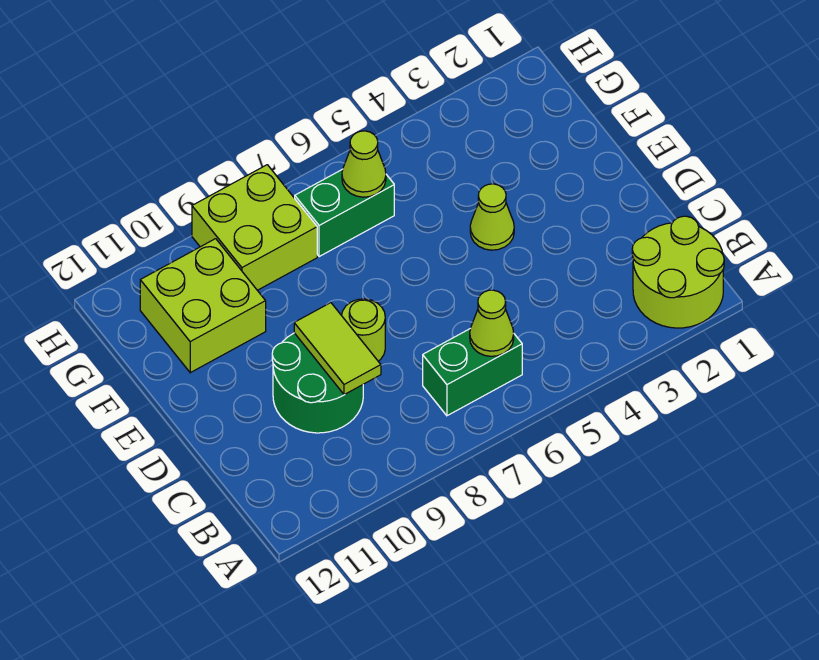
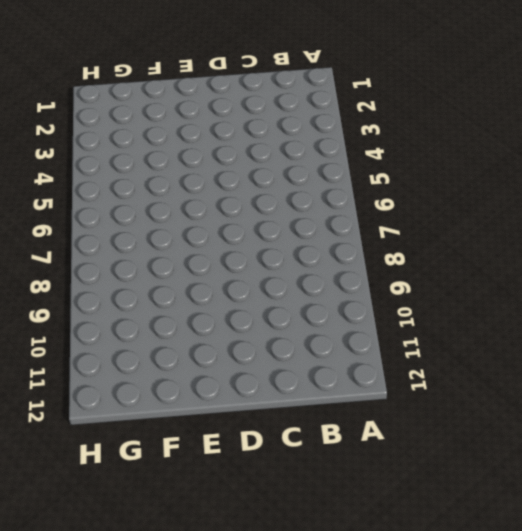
none -> lime 2x2 round brick [632,216,724,328]
none -> green 1x2 brick [423,328,522,416]

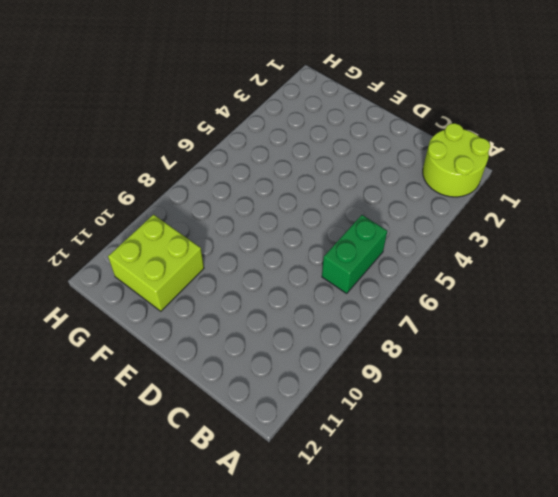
none -> green 2x2 round brick [272,333,363,433]
none -> lime 1x1 round brick [342,299,385,361]

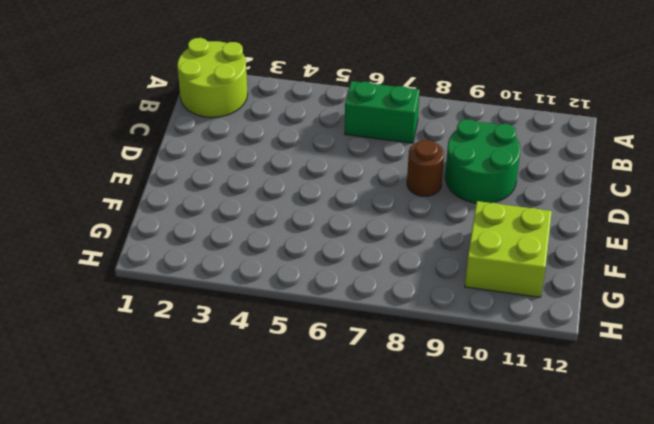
brown 1x1 round brick [407,140,444,196] -> lime 1x1 round brick [342,299,385,361]
none -> lime 1x1 cone [470,184,514,250]
none -> green 1x2 brick [295,169,394,257]

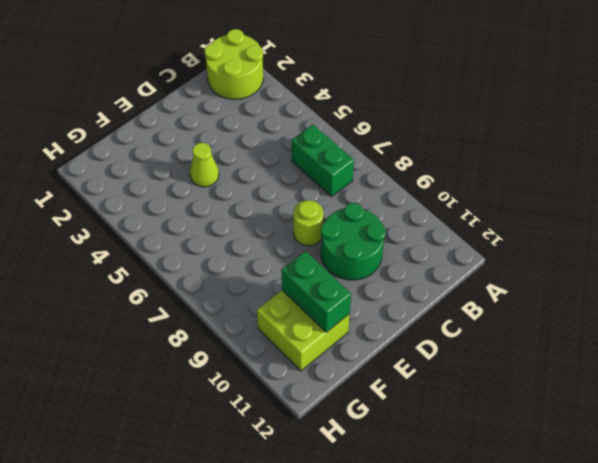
green 1x2 brick [281,251,351,332] -> green 1x2 brick moved to [295,169,394,257]
none -> lime 2x2 brick [192,165,317,290]
none -> lime 1x1 cone [470,290,514,356]

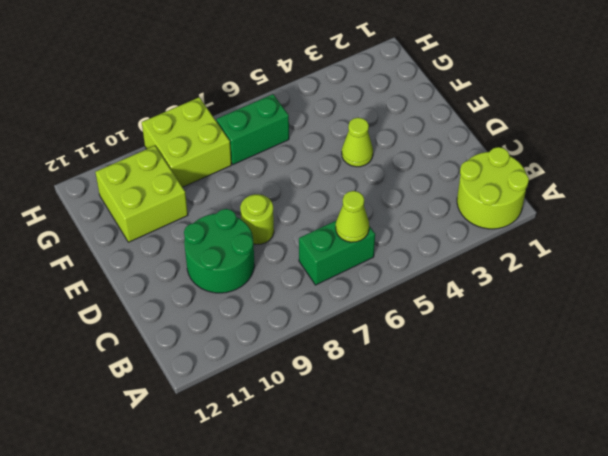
none -> lime 1x2 tile [294,303,381,395]
none -> lime 1x1 cone [342,131,386,197]

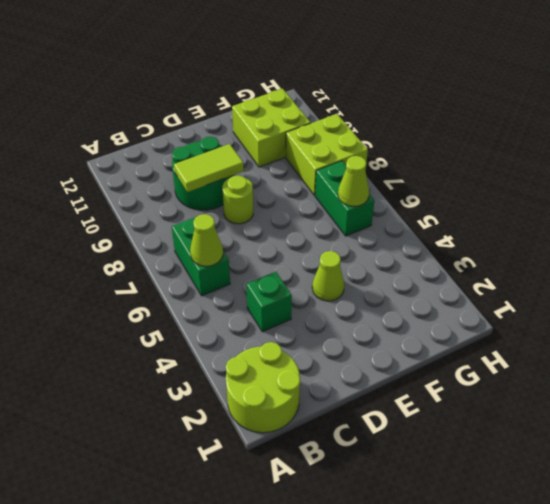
green 1x1 brick [246,272,292,332] -> none

